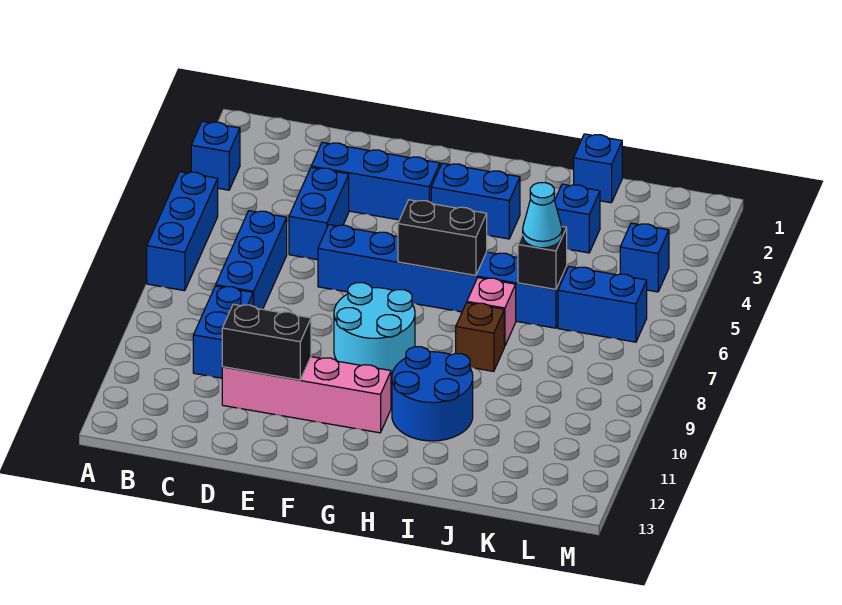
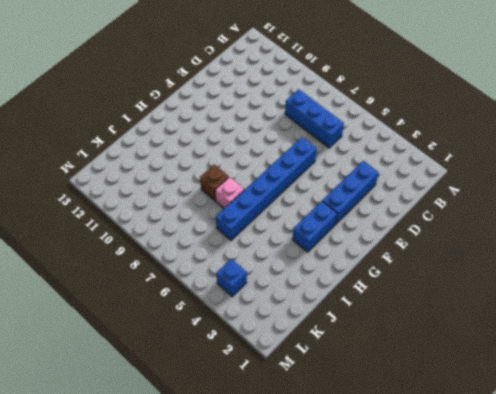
none -> blue 1x1 brick [191,121,240,190]
none -> blue 1x3 brick [147,172,218,291]
none -> blue 1x2 brick [193,286,253,378]

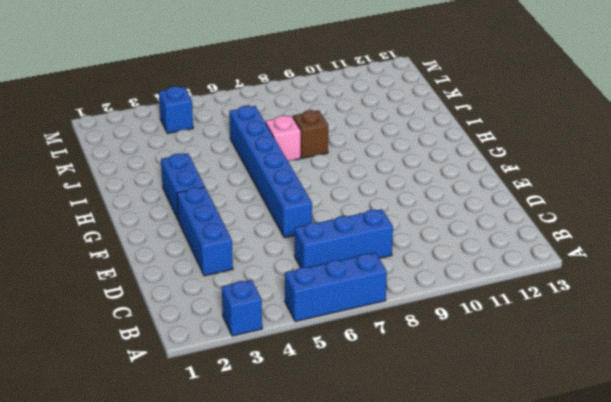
none -> blue 1x2 brick [193,286,253,378]
none -> blue 1x2 brick [289,167,349,260]
none -> pink 1x4 brick [222,357,391,433]

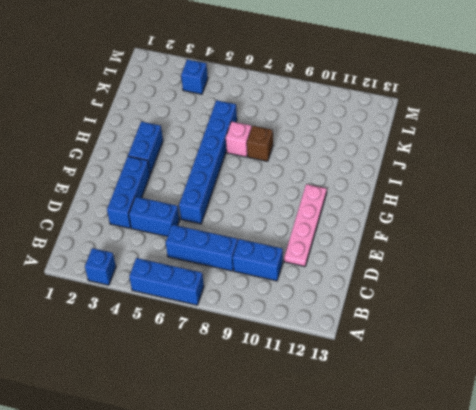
pink 1x4 plate [284,184,327,266] -> pink 1x4 brick [222,357,391,433]
none -> cyan 2x2 round brick [334,283,415,374]
none -> blue 2x2 round brick [392,347,473,441]
none -> blue 1x1 brick [574,134,622,203]

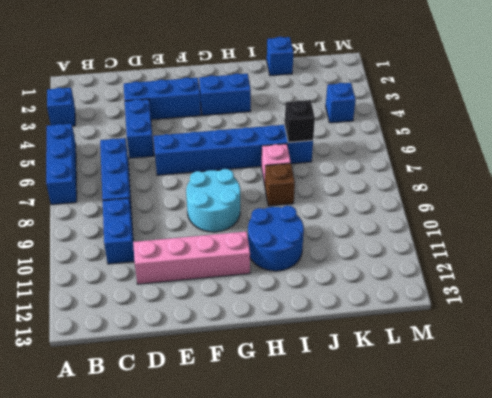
none -> blue 1x1 brick [555,184,600,253]
none -> blue 1x2 brick [558,267,647,342]
none -> black 1x2 brick [222,304,311,380]

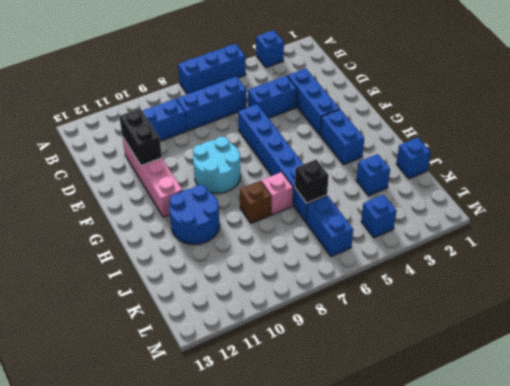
none -> black 1x2 brick [398,200,487,275]
none -> cyan 1x1 cone [523,183,562,248]

